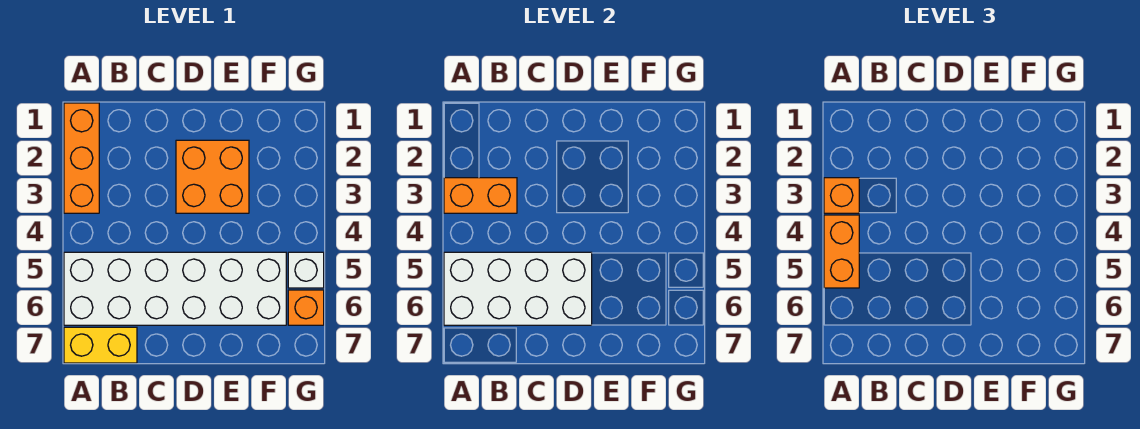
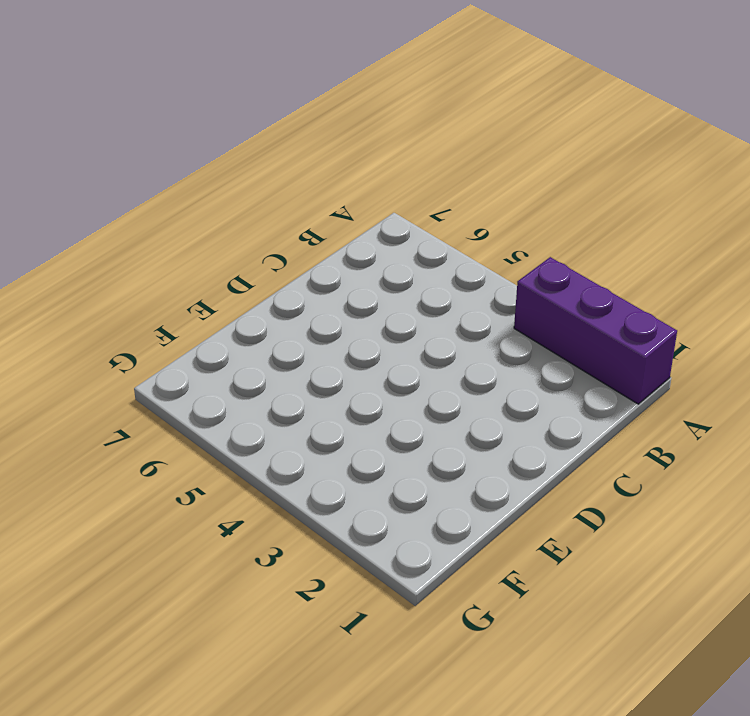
purple 1x3 brick [514,257,677,404] -> orange 1x3 brick [64,103,99,213]
none -> white 2x6 brick [64,252,286,325]
none -> yellow 1x2 brick [64,327,137,363]

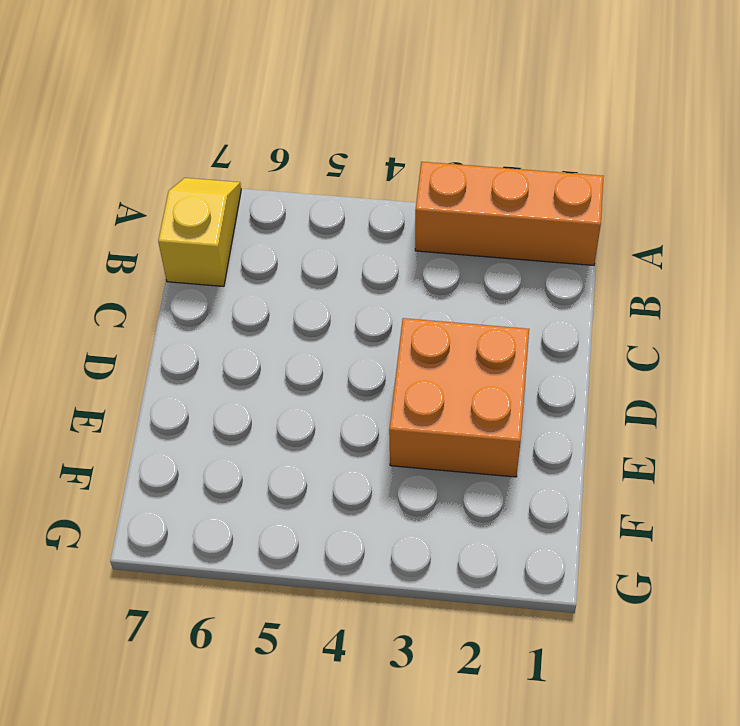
yellow 1x2 slope [158,178,241,286] -> yellow 1x2 brick [64,327,137,363]
none -> white 2x6 brick [64,252,286,325]
none -> white 1x1 brick [288,252,324,288]

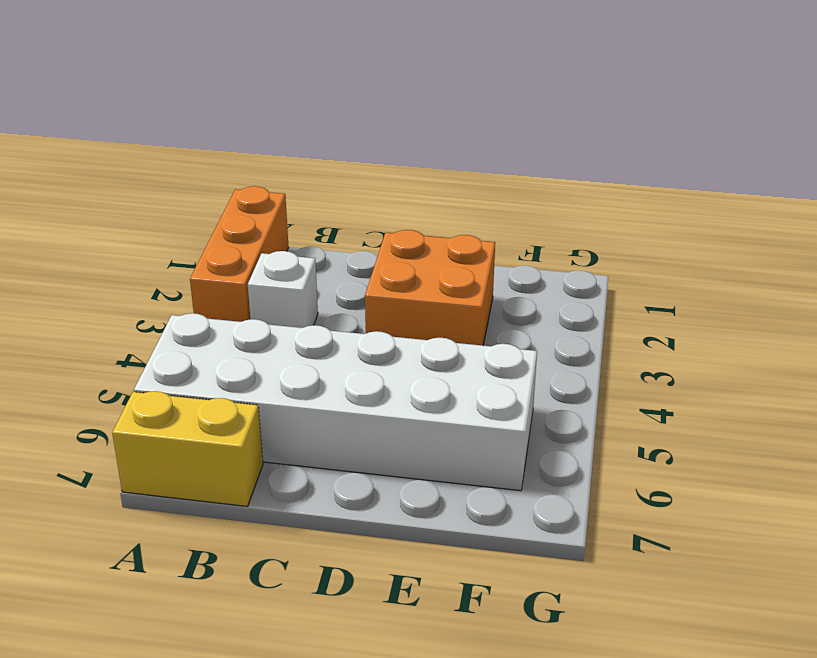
white 1x1 brick [248,251,318,328] -> white 1x1 brick moved to [288,252,324,288]
none -> orange 1x1 brick [288,290,324,325]
none -> orange 1x2 brick [444,178,517,213]

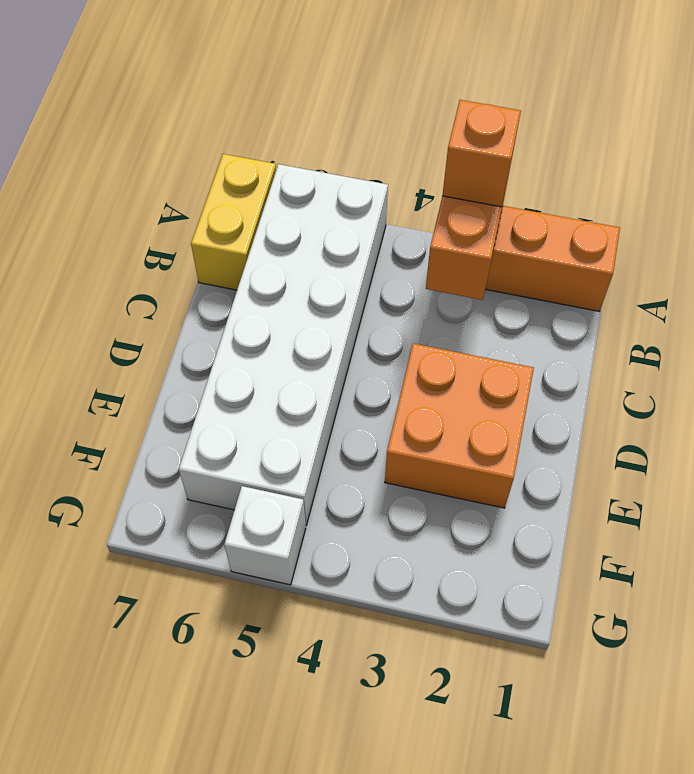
none -> orange 1x1 brick [288,290,324,325]
none -> white 2x4 brick [444,252,592,325]

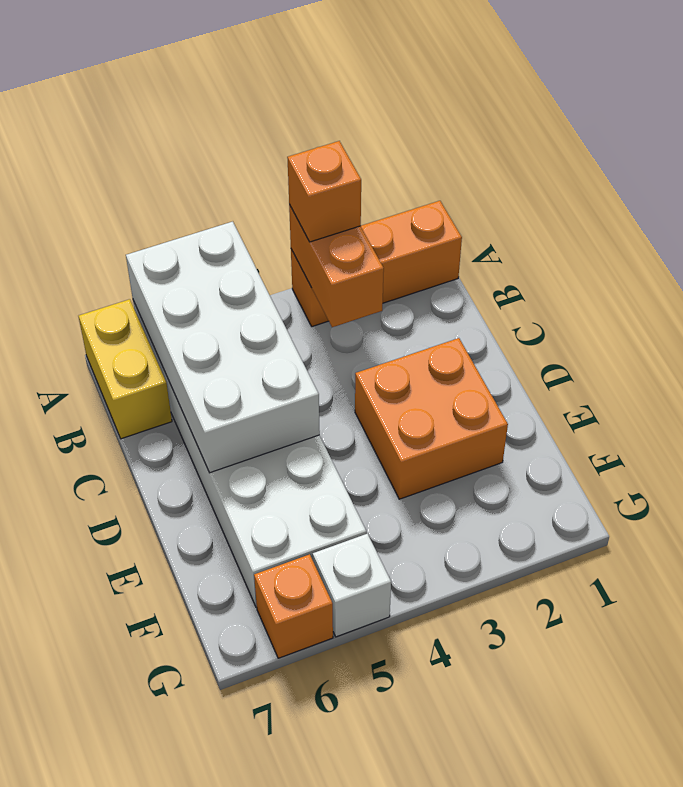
none -> orange 1x2 brick [824,215,859,288]

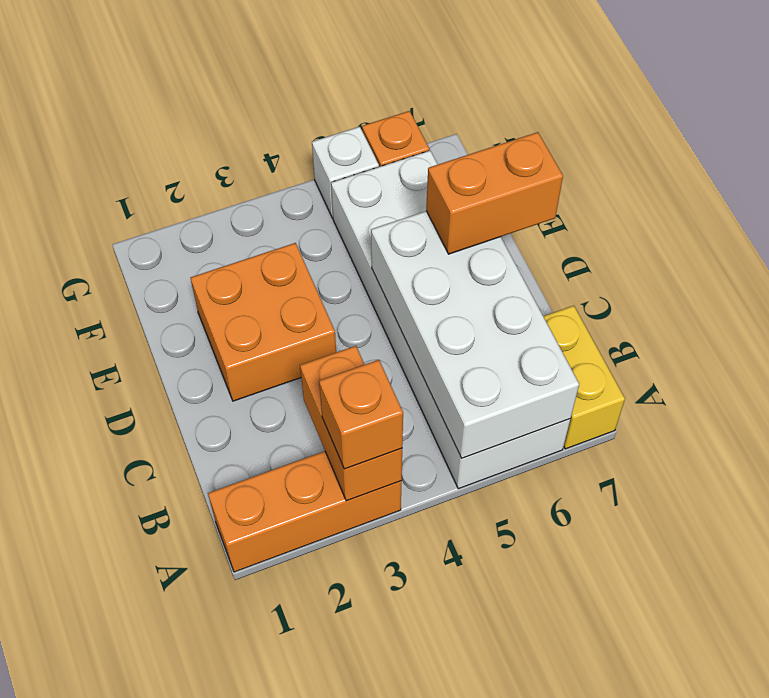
orange 1x2 brick [426,132,563,254] -> orange 1x2 brick moved to [824,215,859,288]

